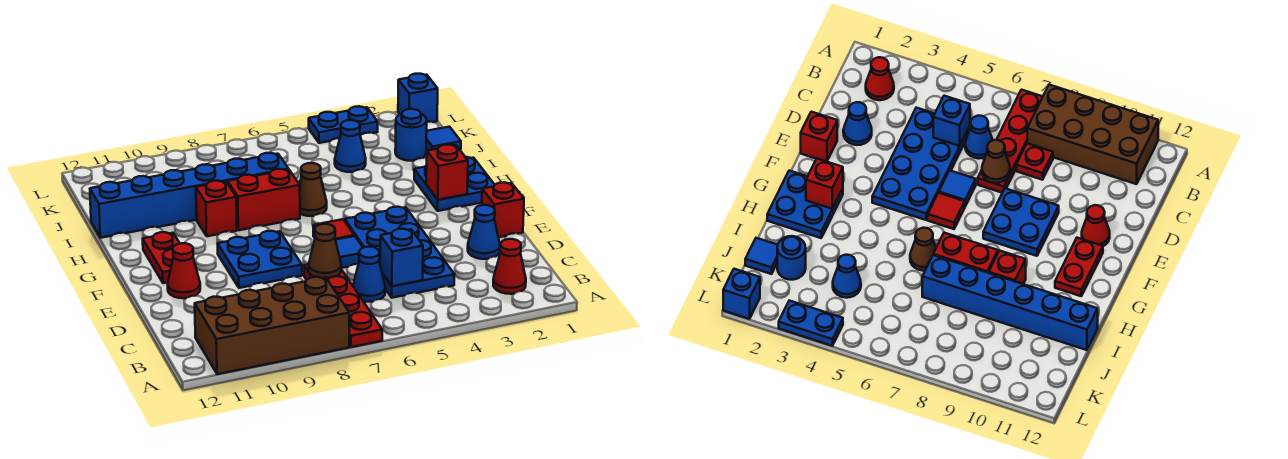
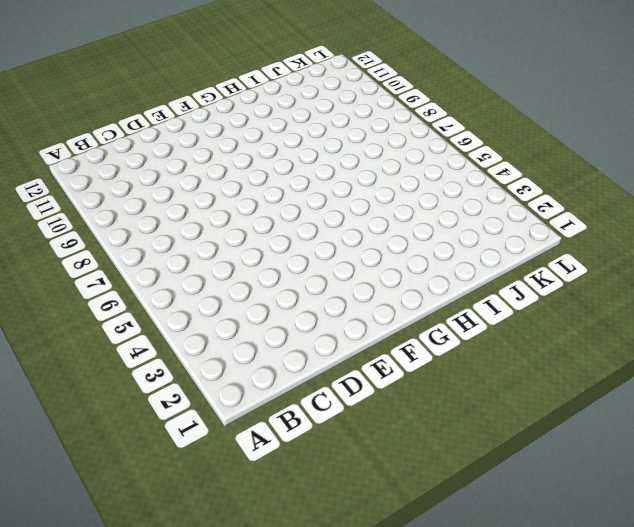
none -> red 1x4 plate [304,264,382,347]
none -> brown 2x4 brick [195,277,349,374]
none -> red 1x1 cone [493,239,526,294]

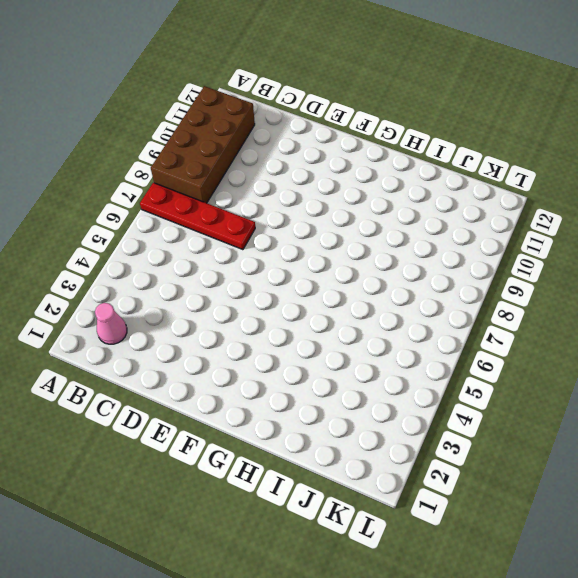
pink 1x1 cone [95,303,127,344] -> red 1x1 cone [493,239,526,294]
none -> blue 2x4 plate [345,207,455,298]
none -> blue 1x1 cone [353,247,385,302]
none -> red 1x1 plate [1016,144,1053,180]

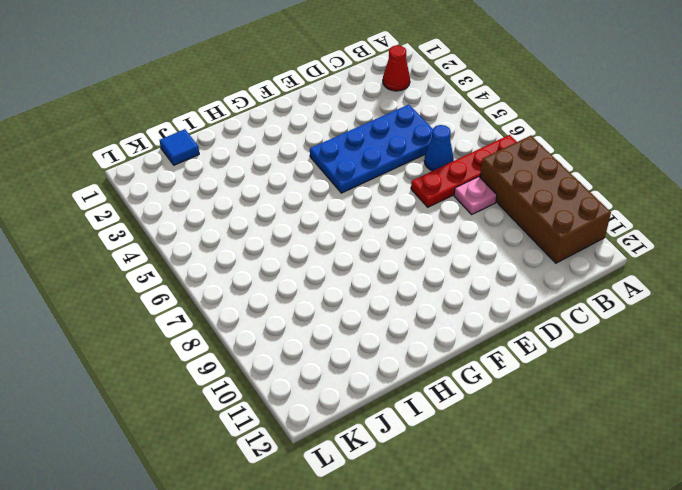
pink 1x1 plate [454,177,497,214] -> red 1x1 plate [1016,144,1053,180]
none -> blue 1x1 cone [468,205,500,259]
none -> red 1x1 brick [482,182,524,237]
none -> blue 1x1 tile [336,236,363,268]

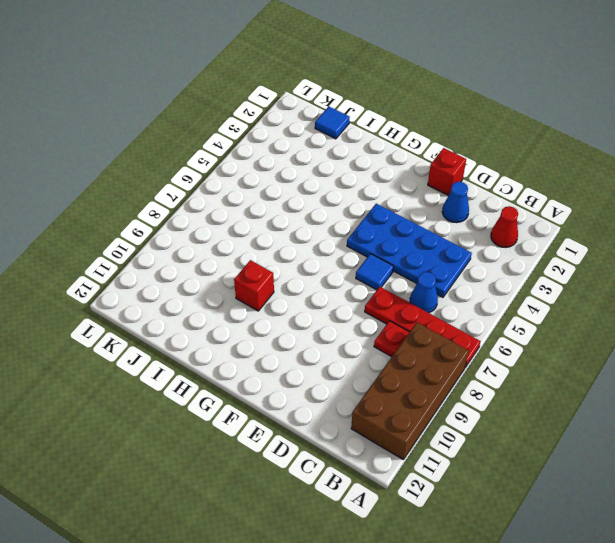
none -> blue 2x2 plate [218,231,302,288]
none -> red 1x1 cone [168,243,200,298]
none -> red 1x1 tile [313,219,354,240]

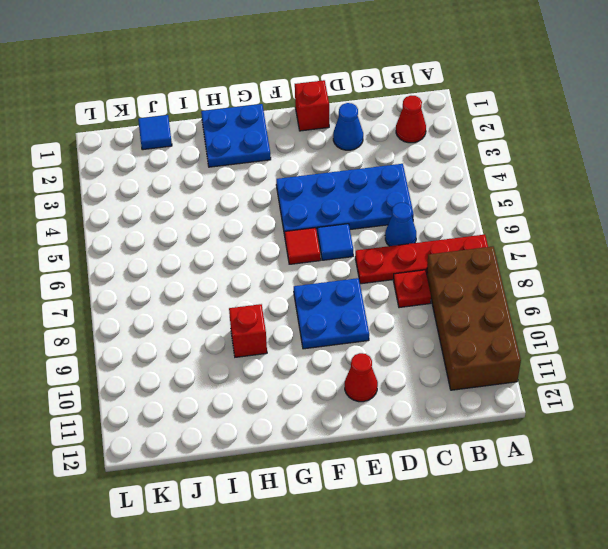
none -> red 1x2 plate [143,232,180,283]
none -> brown 1x1 cone [300,163,327,216]
none -> red 1x2 brick [228,169,300,230]

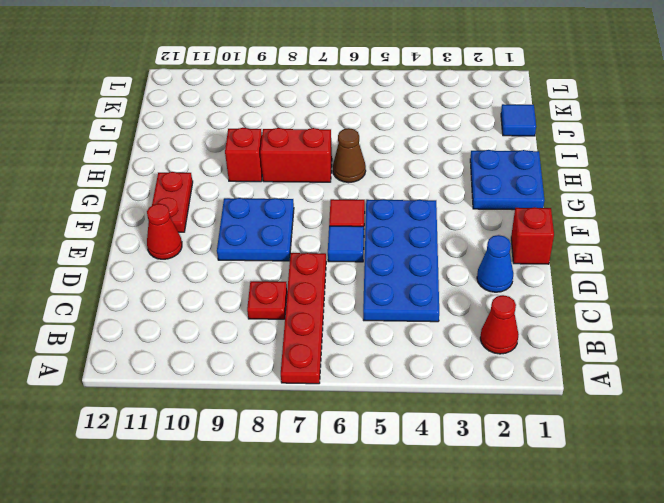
none -> brown 2x4 brick [195,277,349,374]
none -> blue 1x1 cone [353,247,385,302]
none -> blue 1x6 brick [90,153,289,238]

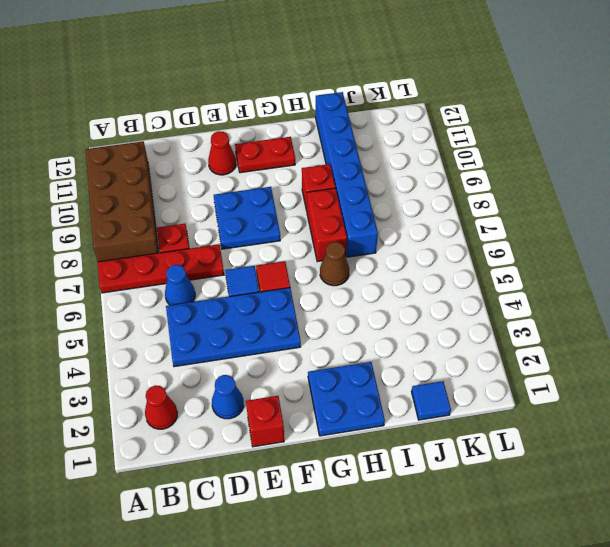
none -> blue 1x1 round brick [395,109,427,161]
none -> blue 1x1 cone [335,120,366,172]
none -> blue 1x1 brick [398,74,438,122]

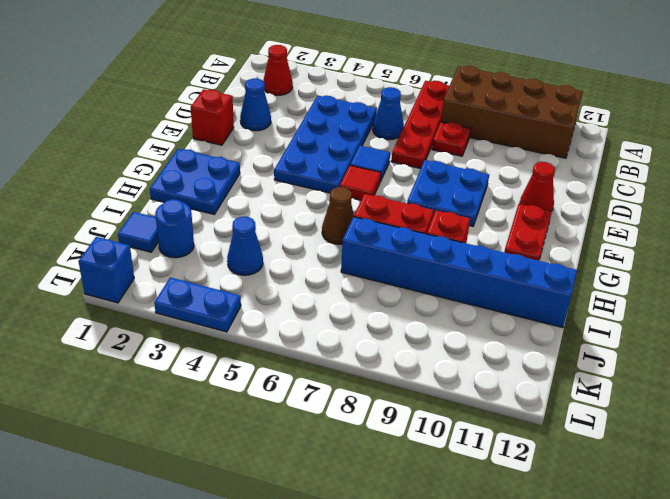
none -> blue 1x1 brick [380,229,423,286]
none -> brown 1x1 cone [309,224,341,279]
none -> red 1x1 brick [426,145,468,200]

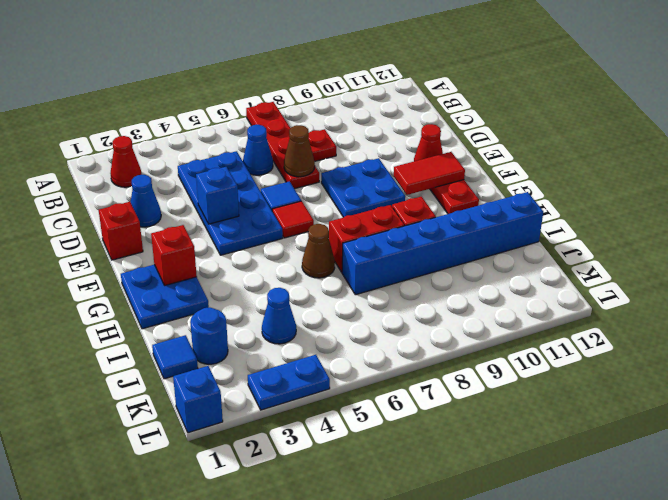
blue 1x1 brick [196,167,239,224] -> blue 1x1 brick moved to [380,229,423,286]
red 1x2 tile [394,152,465,195] -> none
none -> brown 2x4 brick [195,277,349,374]

